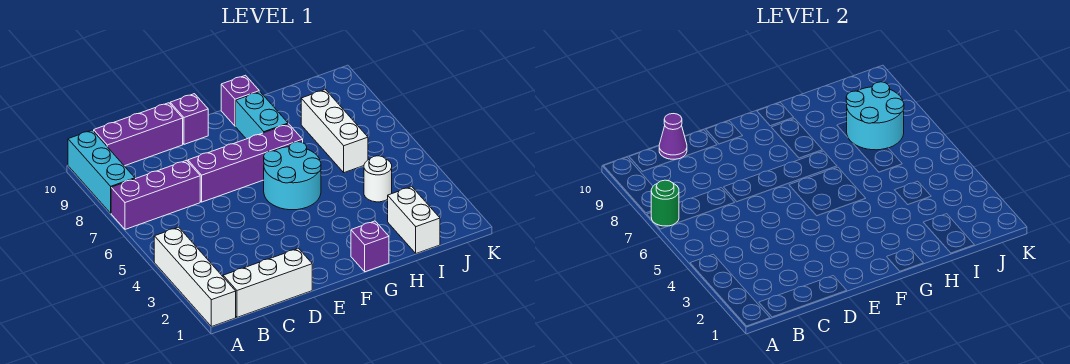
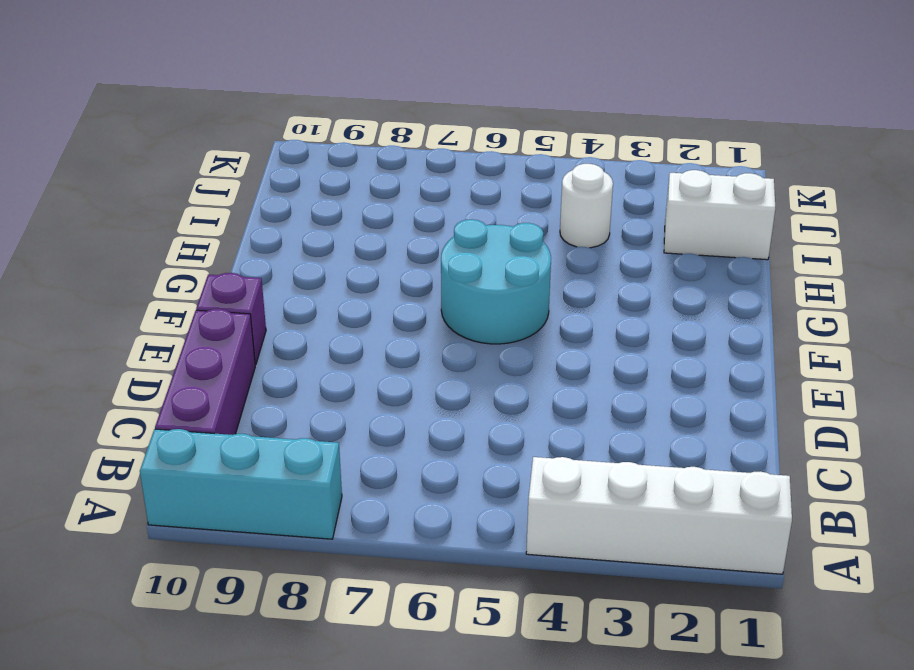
none -> purple 1x3 brick [111,161,200,229]
none -> white 1x3 brick [223,248,312,317]
none -> purple 1x4 brick [188,124,303,202]

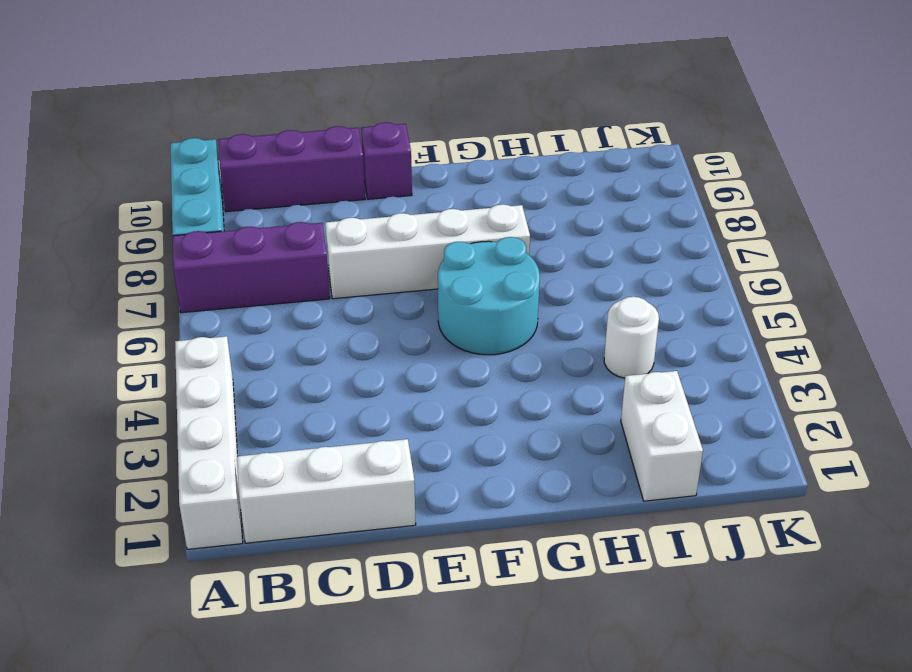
white 1x4 brick [325,204,530,299] -> purple 1x4 brick [188,124,303,202]
none -> purple 1x1 brick [351,221,389,272]
none -> cyan 1x2 brick [236,92,288,139]
none -> purple 1x1 brick [221,75,259,126]

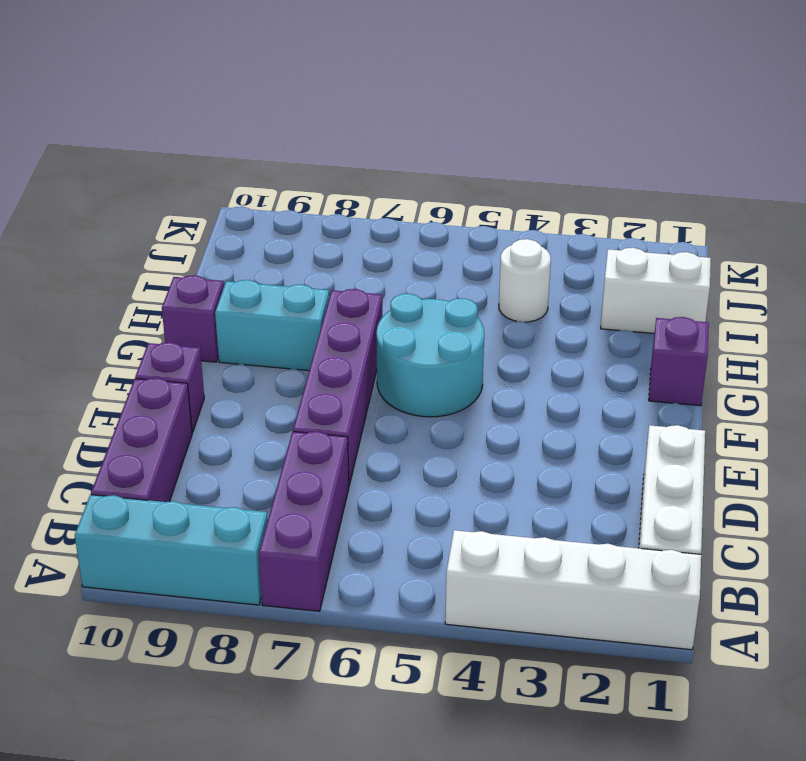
none -> white 1x3 brick [301,90,368,173]
none -> green 1x1 round brick [651,180,679,226]
none -> purple 1x1 cone [659,114,687,160]

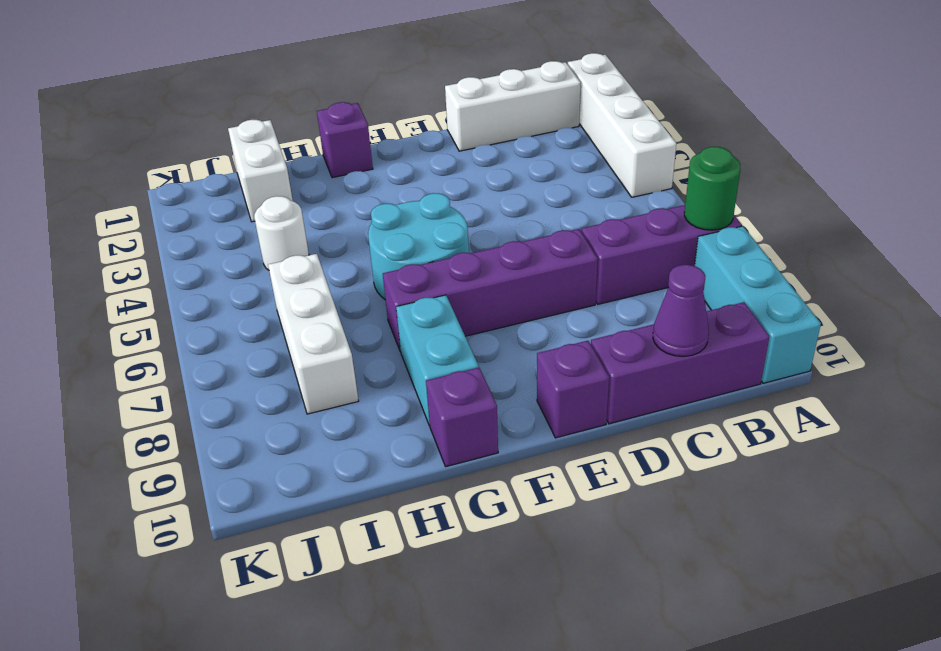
none -> cyan 2x2 round brick [846,82,904,150]

